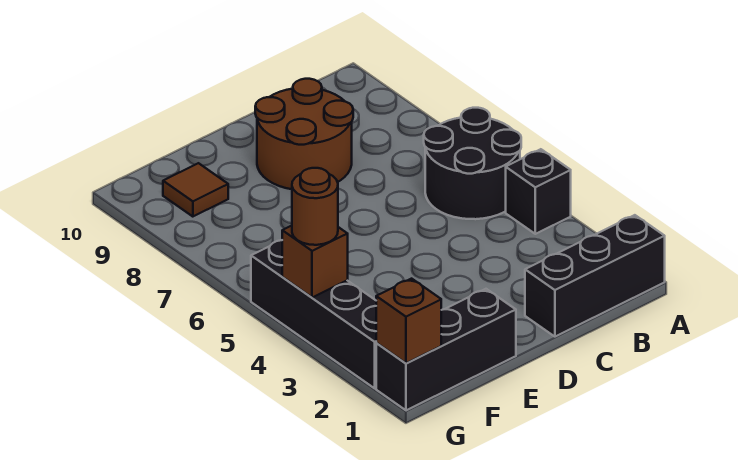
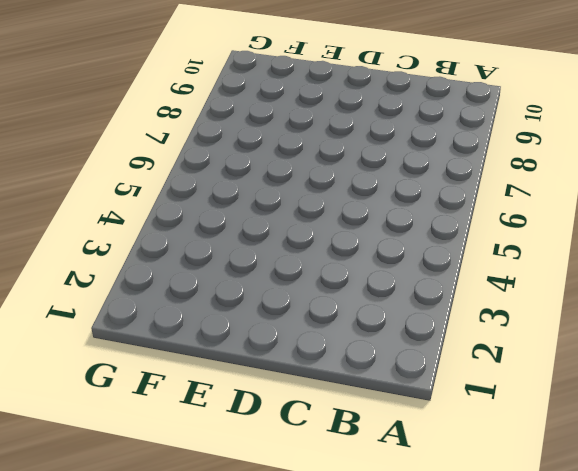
none -> black 1x3 brick [525,215,665,337]
none -> black 1x1 brick [506,149,571,234]

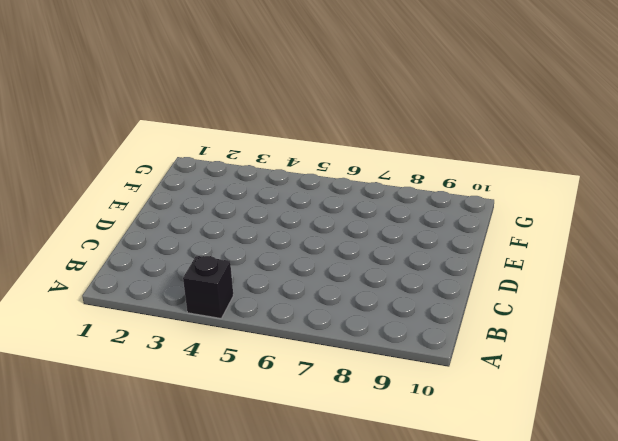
none -> black 1x3 brick [525,215,665,337]
none -> black 2x2 round brick [424,108,521,219]

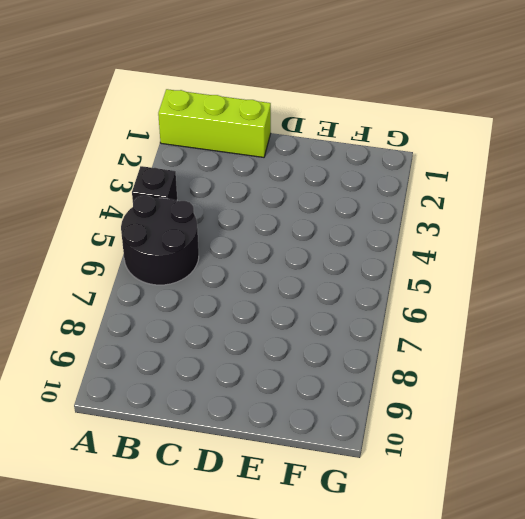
lime 1x3 brick [158,89,271,157] -> black 1x3 brick [525,215,665,337]
none -> brown 2x2 round brick [255,79,353,189]
none -> black 1x3 brick [376,289,516,410]

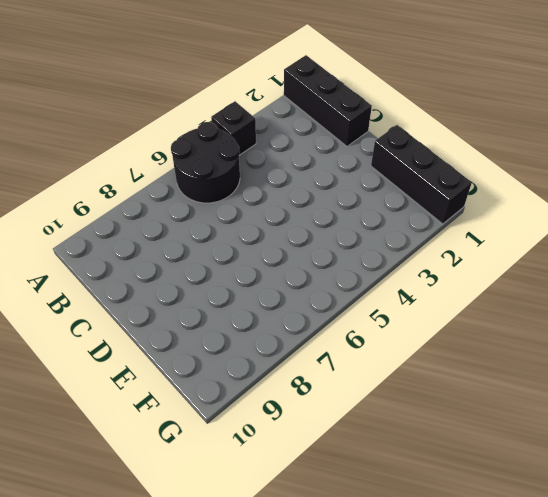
none -> brown 2x2 round brick [255,79,353,189]
none -> brown 1x1 tile [163,163,228,217]

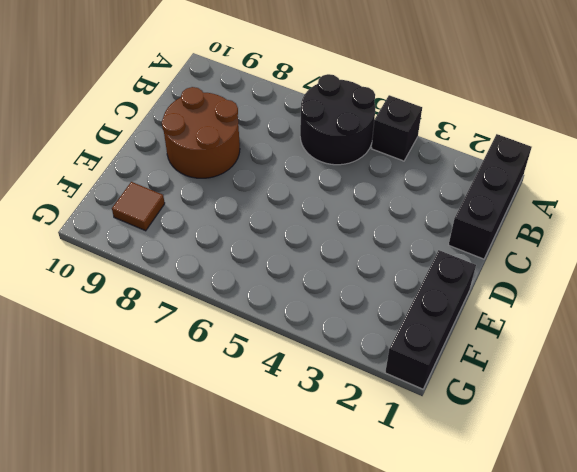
none -> black 1x4 brick [251,240,376,388]
none -> brown 1x1 brick [376,279,441,363]

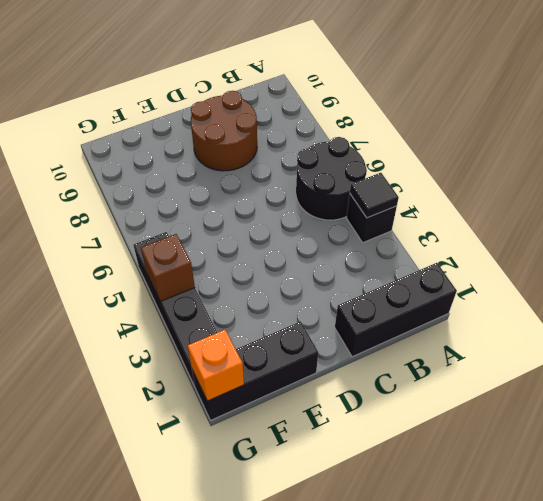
black 1x1 tile [350,173,399,218] -> none
orange 1x1 brick [188,330,244,401] -> brown 1x1 brick [376,279,441,363]
none -> brown 1x1 tile [163,163,228,217]
none -> brown 1x1 round brick [292,168,338,245]

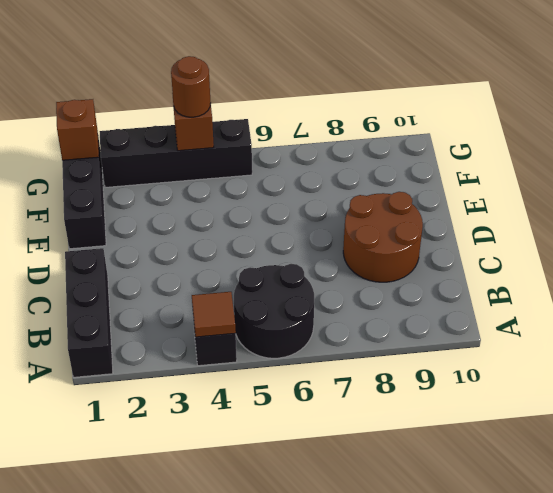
brown 1x1 tile [192,292,236,337] -> brown 1x1 tile moved to [163,163,228,217]

